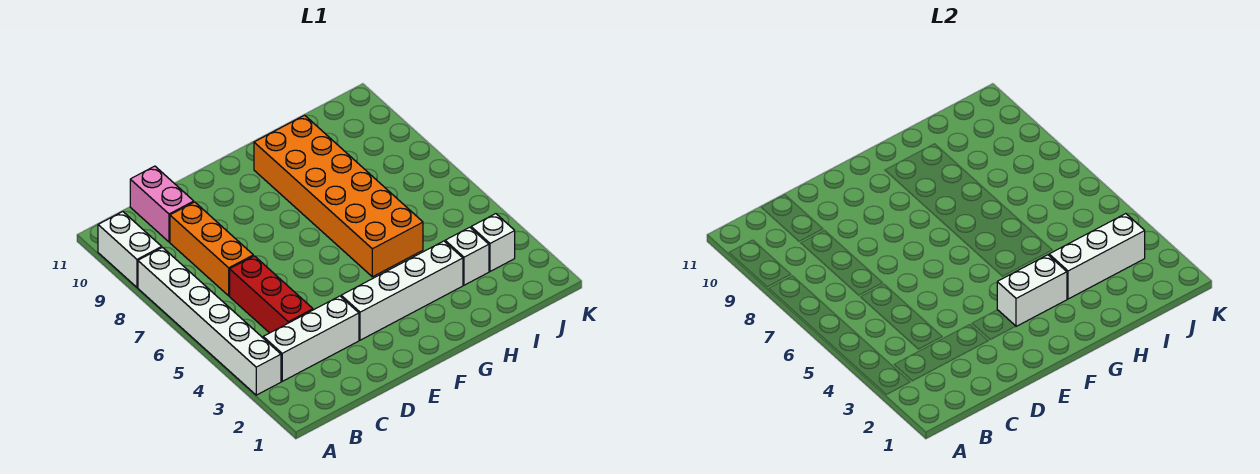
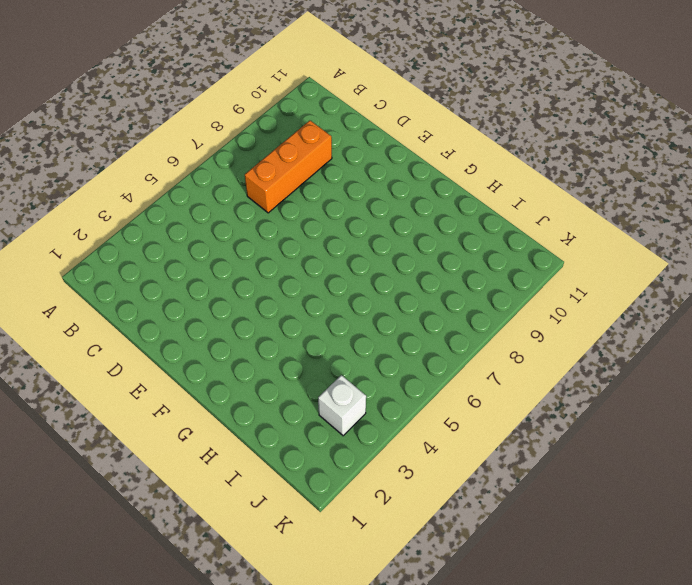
none -> white 1x6 brick [138,248,281,395]
none -> white 1x2 brick [98,212,162,287]
none -> white 1x3 brick [263,296,359,381]

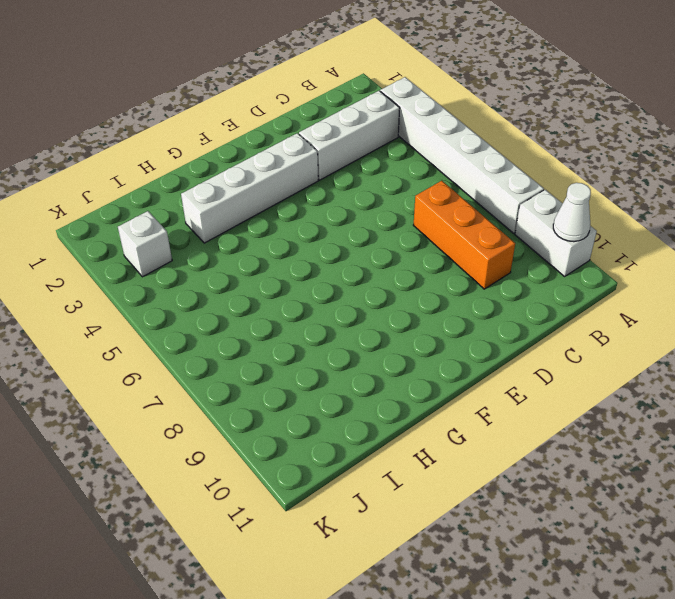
white 1x1 cone [553,183,591,242] -> none
none -> red 1x3 brick [230,256,313,333]
none -> pink 1x2 brick [130,166,194,242]
none -> orange 2x6 brick [254,115,423,277]

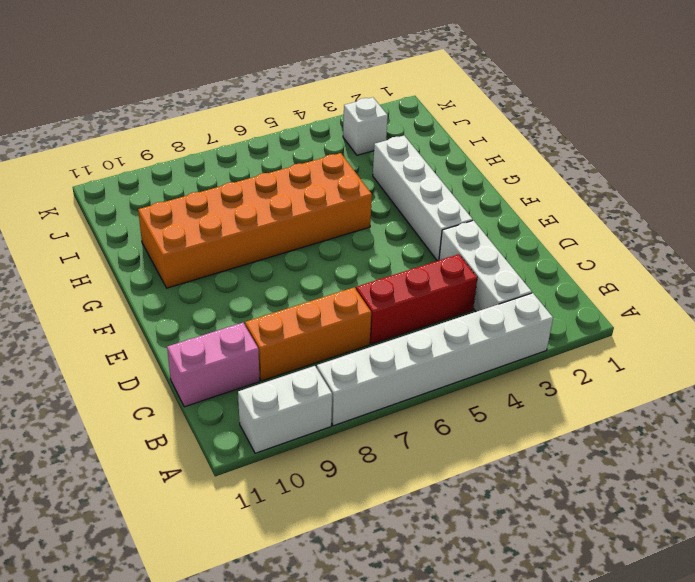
none -> white 1x1 brick [445,227,489,285]
none -> white 1x2 brick [997,255,1067,326]
none -> white 1x3 brick [1049,214,1145,299]

